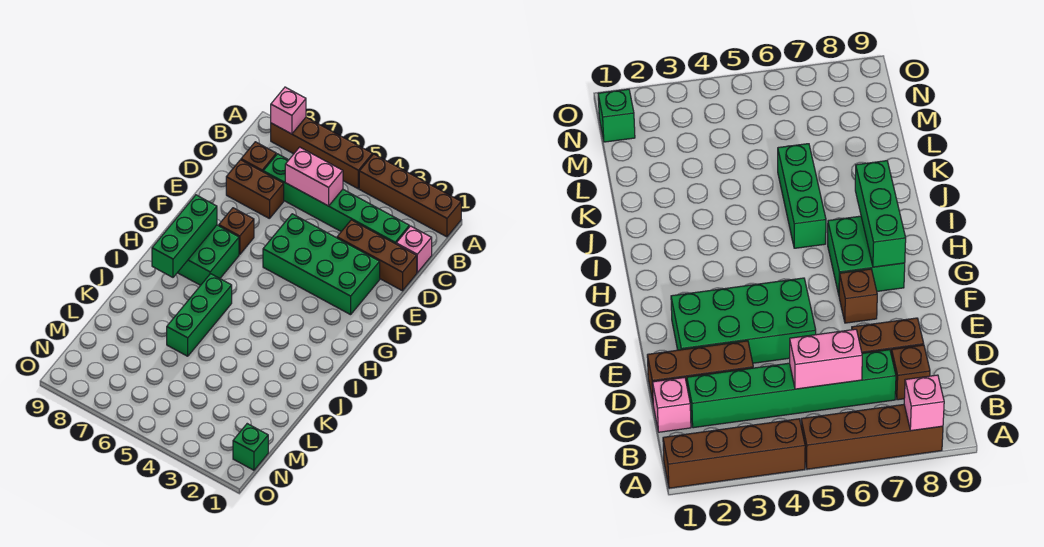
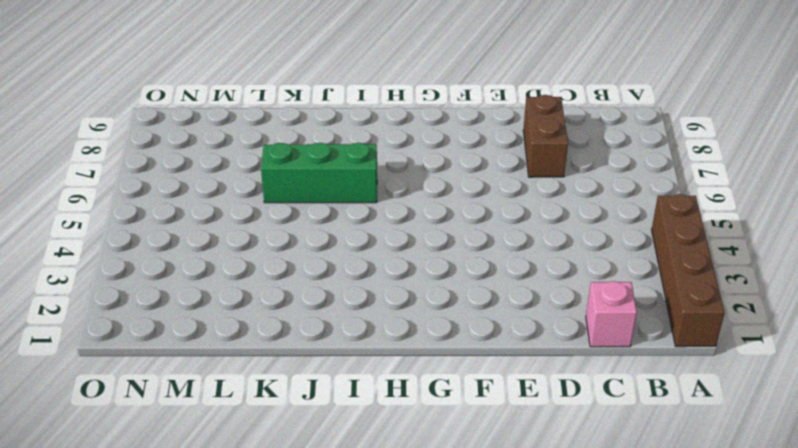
none -> brown 1x4 brick [271,117,373,189]
none -> green 1x6 brick [263,154,409,244]
none -> brown 1x1 brick [241,142,276,172]

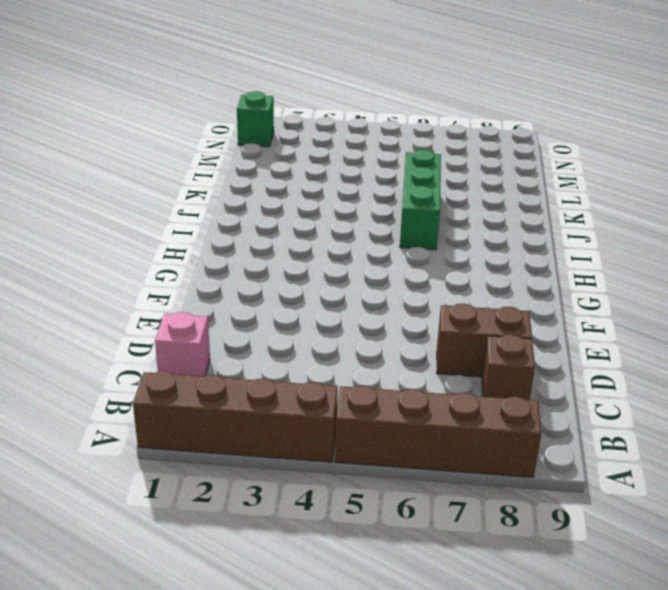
none -> green 1x6 brick [263,154,409,244]
none -> brown 1x3 brick [337,220,417,291]
none -> green 2x4 brick [263,214,380,315]

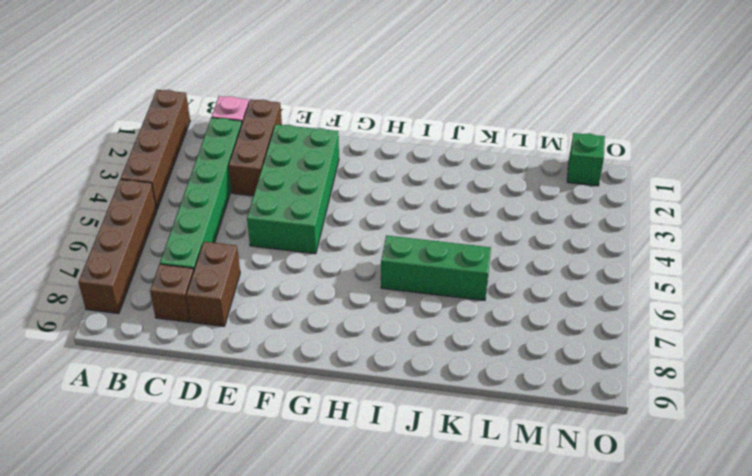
none -> brown 1x1 brick [219,208,254,255]
none -> green 2x2 brick [178,225,239,285]
none -> pink 1x1 brick [271,87,306,134]

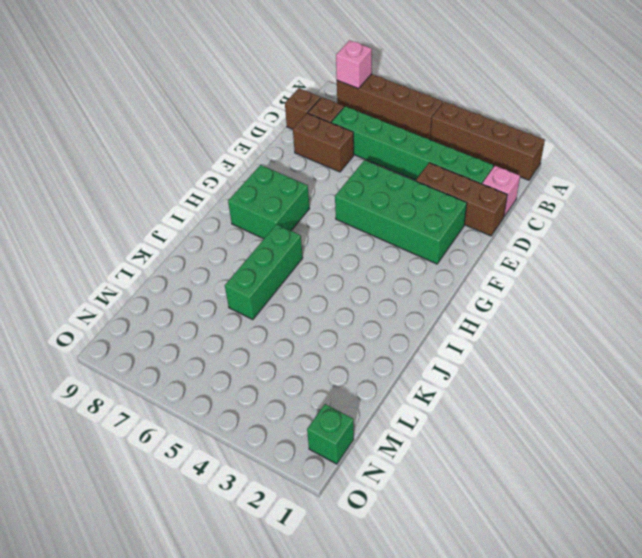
brown 1x1 brick [285,88,321,129] -> brown 1x1 brick moved to [219,208,254,255]
none -> pink 1x2 brick [285,147,343,206]
none -> green 1x3 brick [152,195,217,277]

